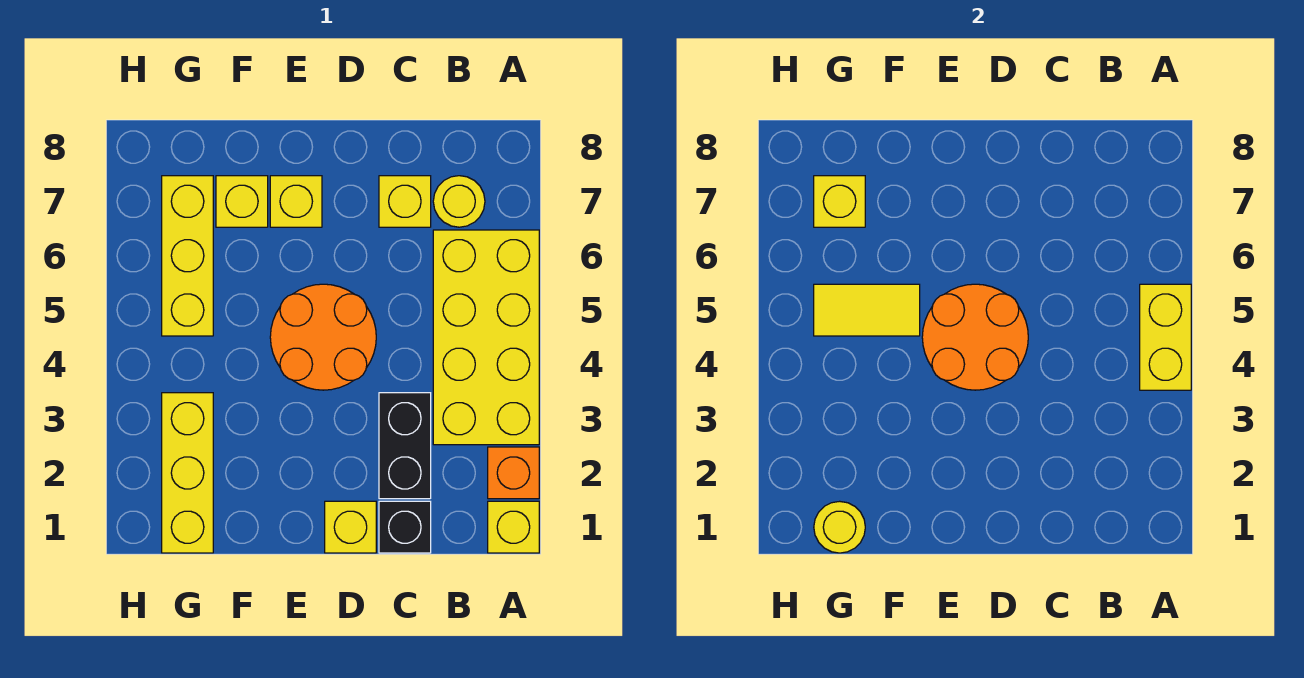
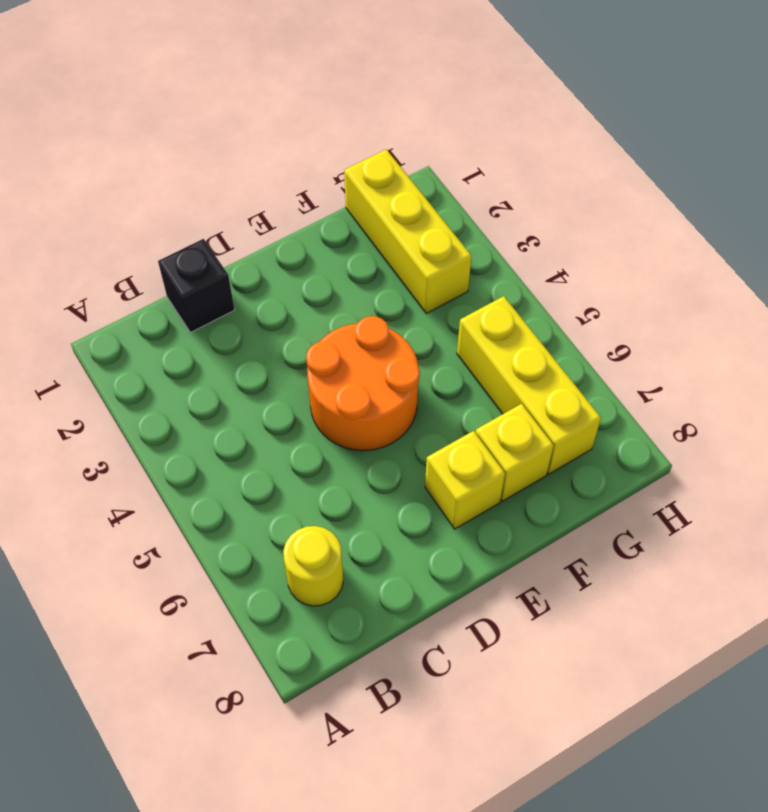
none -> yellow 1x1 brick [488,501,539,553]
none -> orange 1x1 brick [488,447,539,499]
none -> yellow 2x4 brick [433,230,539,445]

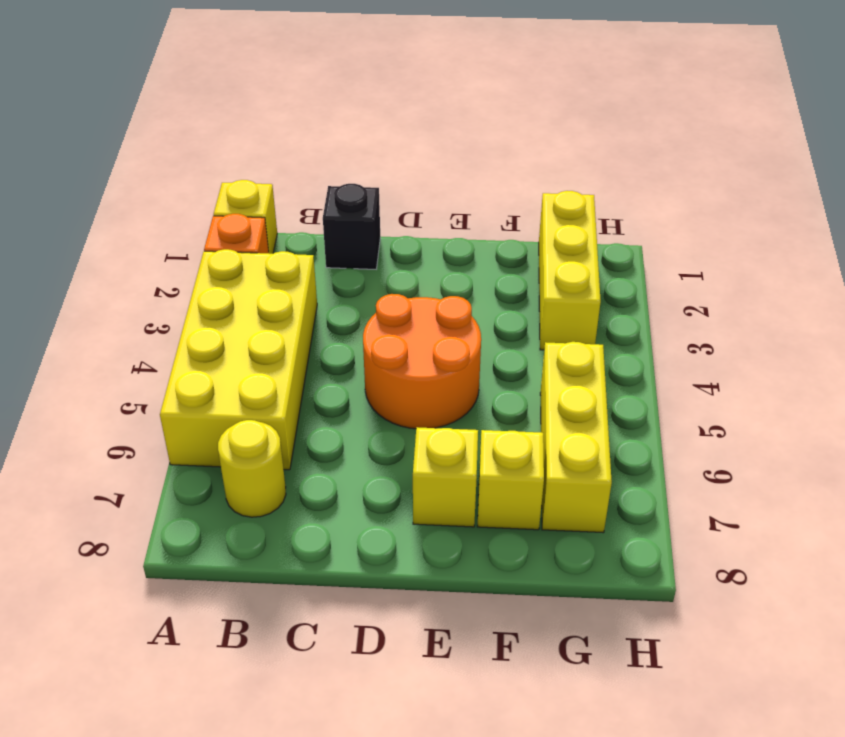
none -> black 1x2 brick [379,393,431,499]
none -> yellow 1x1 brick [379,176,431,227]
none -> yellow 1x1 brick [325,501,376,553]

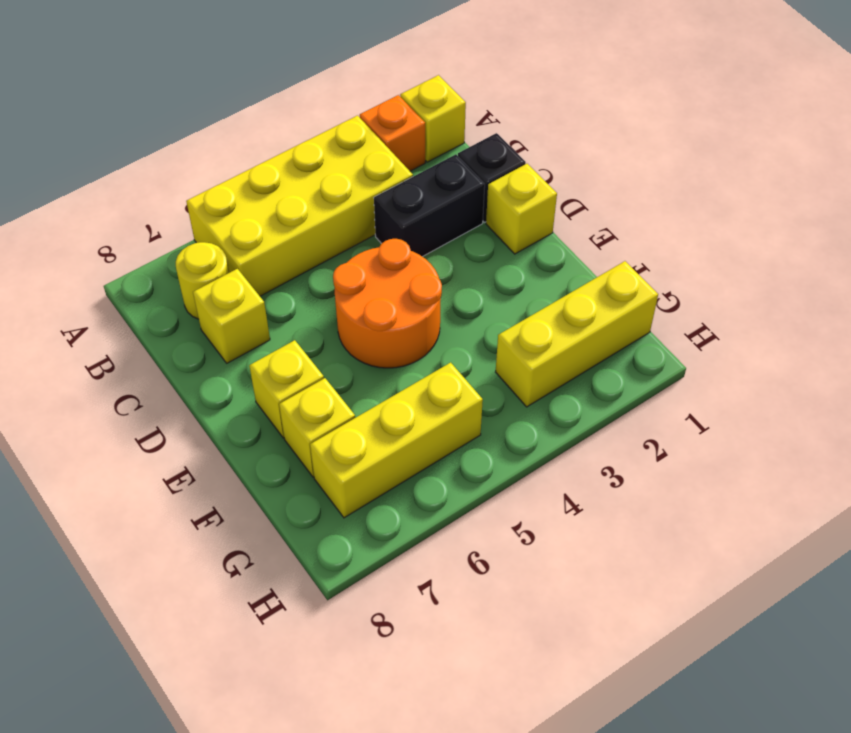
none -> yellow 1x2 brick [1140,284,1191,390]
none -> orange 2x2 round brick [922,284,1028,390]
none -> yellow 1x2 tile [814,284,920,336]

